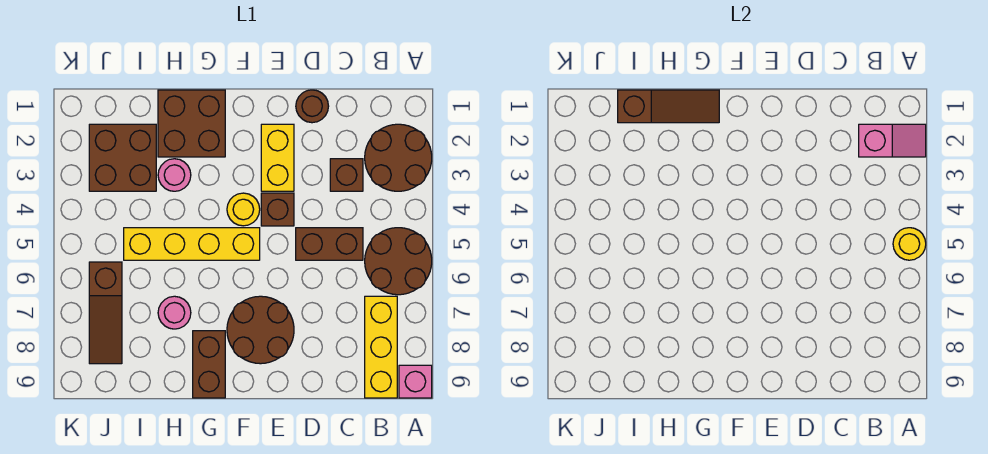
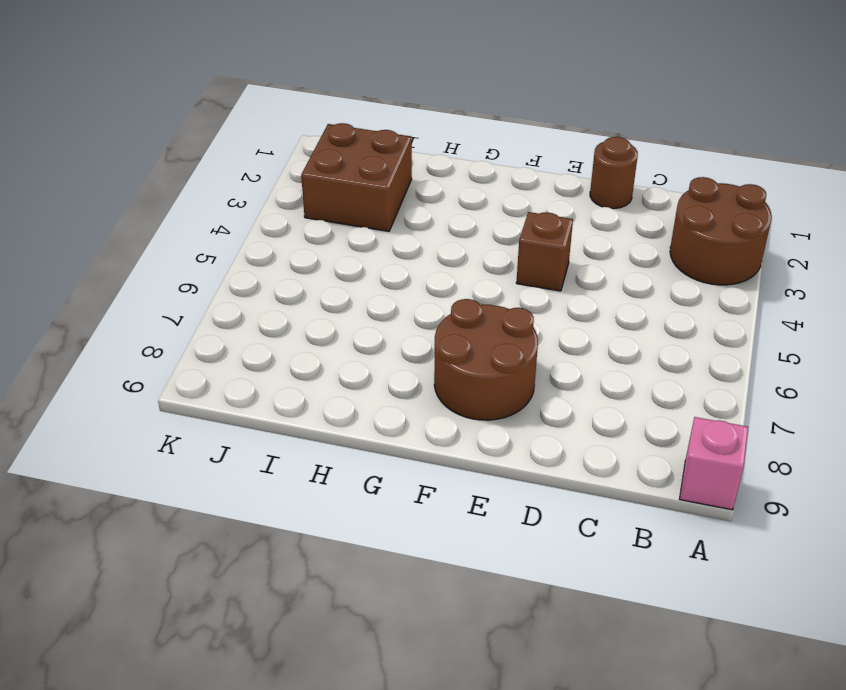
none -> brown 2x2 round brick [365,228,432,295]
none -> yellow 1x3 brick [365,296,397,398]
none -> brown 1x1 brick [330,159,363,191]

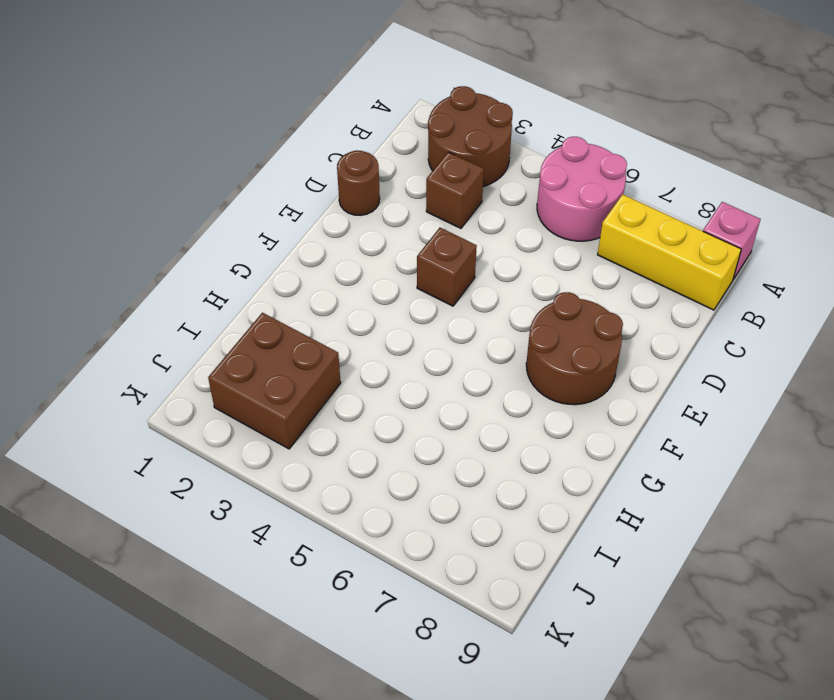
pink 2x2 round brick [537,137,627,241] -> brown 2x2 round brick [365,228,432,295]
none -> brown 1x2 brick [296,228,363,260]
none -> yellow 1x2 brick [261,124,294,191]
none -> yellow 1x1 round brick [227,193,260,226]

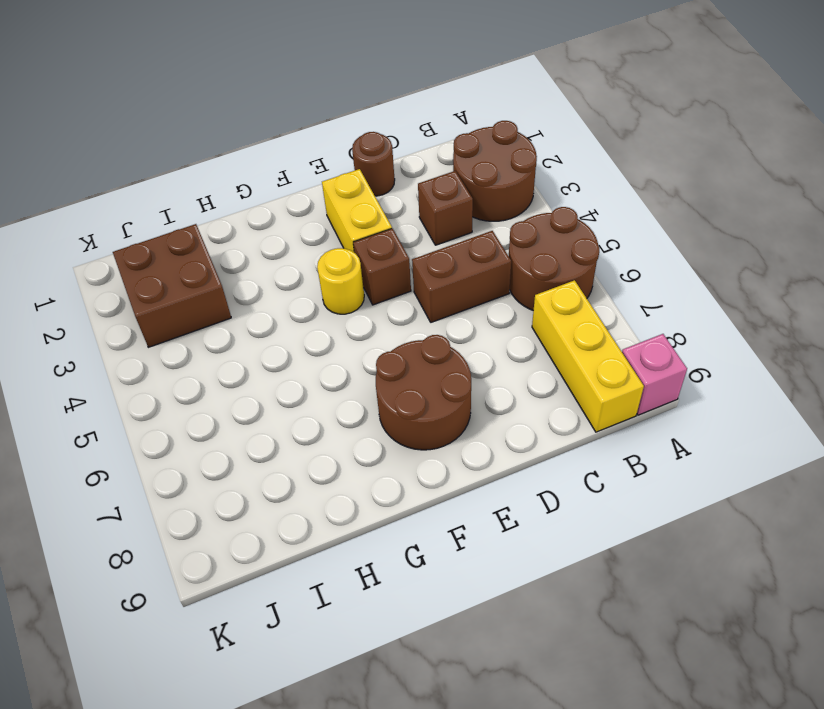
none -> yellow 1x4 brick [124,228,260,260]
none -> brown 2x2 brick [158,90,225,157]
none -> brown 1x2 brick [193,331,225,398]

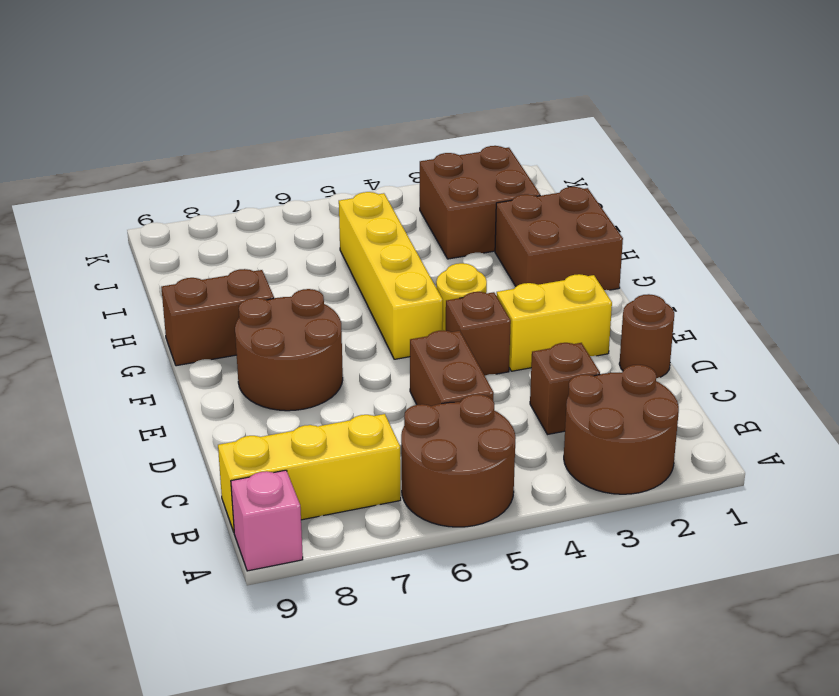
none -> pink 1x1 round brick [158,159,191,191]
none -> pink 1x1 round brick [158,296,191,329]
none -> brown 1x3 slope [89,262,122,364]

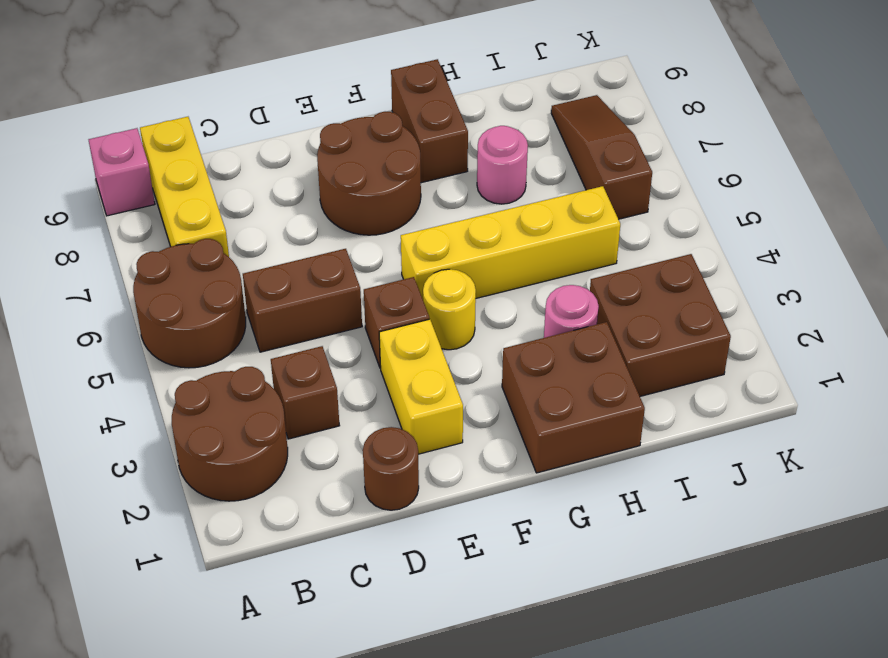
none -> pink 1x2 slope [859,124,926,157]
none -> yellow 1x1 round brick [893,228,926,260]
none -> brown 1x3 slope [618,90,719,123]

